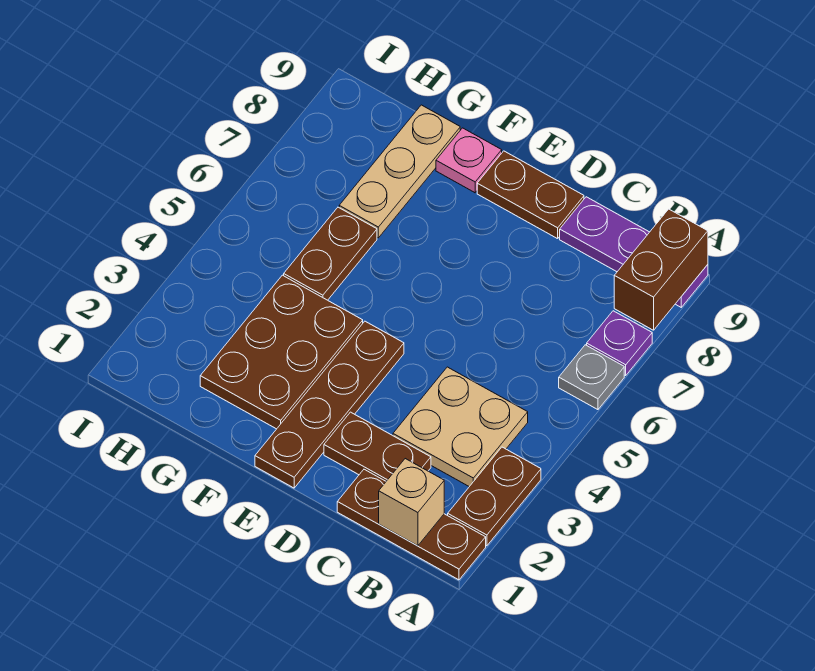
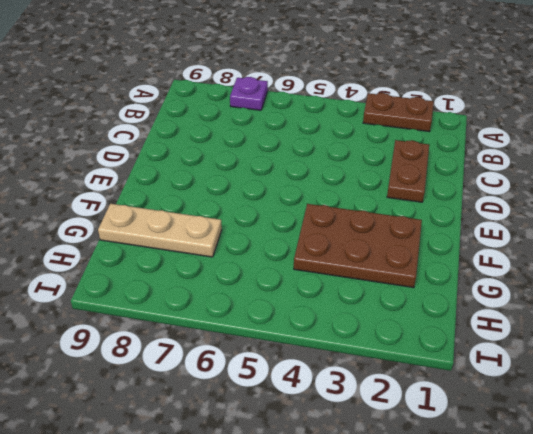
none -> brown 1x3 plate [337,469,486,580]
none -> grey 1x1 plate [559,345,624,410]
none -> purple 1x3 plate [560,197,708,307]

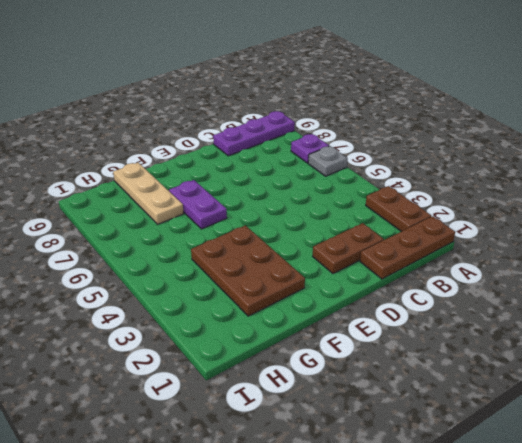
purple 1x2 plate [169,180,227,229] -> none
none -> tan 2x2 plate [393,367,528,487]
none -> brown 1x2 plate [477,151,584,239]
none -> brown 1x4 plate [255,321,404,488]

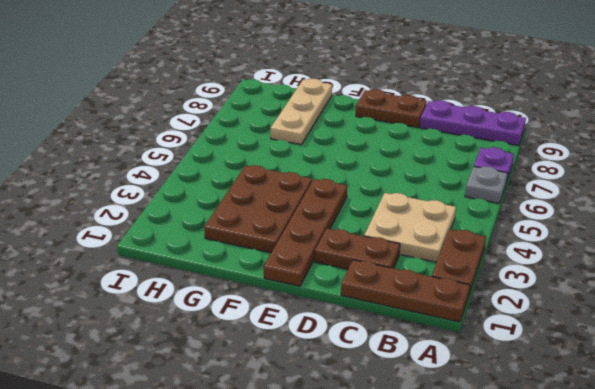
none -> pink 1x1 plate [436,128,502,193]
none -> brown 1x2 plate [284,207,377,300]
none -> brown 1x2 brick [614,209,708,330]

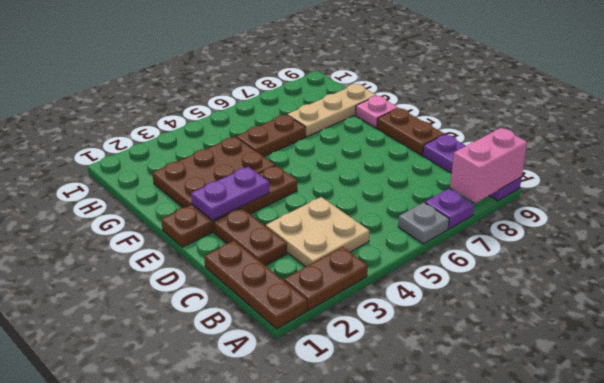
pink 1x2 brick [450,128,527,203] -> brown 1x2 brick [614,209,708,330]
purple 1x2 plate [191,167,269,220] -> none
none -> tan 1x1 brick [379,459,444,546]

